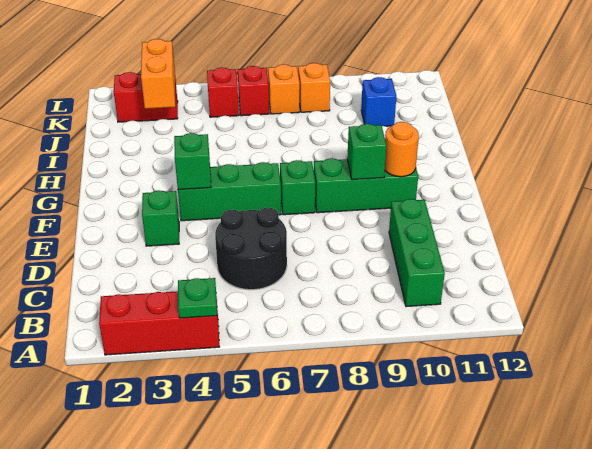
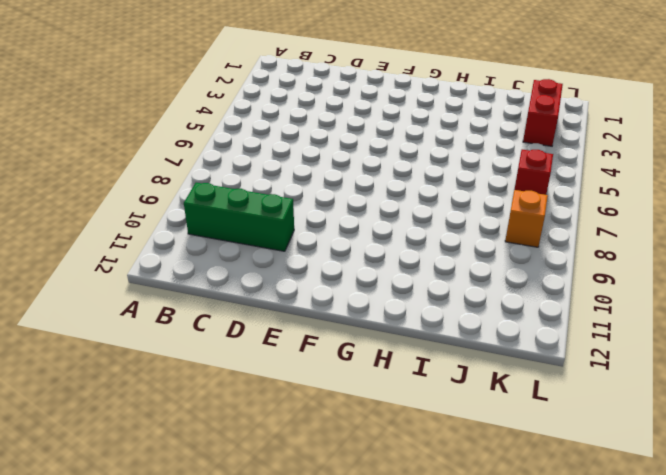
none -> red 1x3 brick [99,291,219,355]
none -> black 2x2 round brick [215,207,287,290]
none -> green 1x1 brick [142,190,179,246]

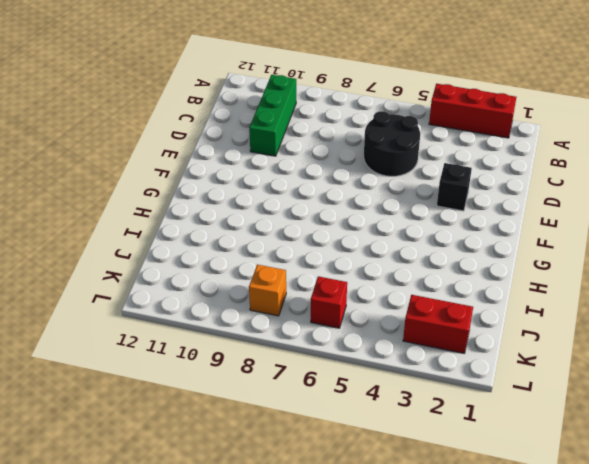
black 1x1 brick [437,163,472,211] -> green 1x1 brick [142,190,179,246]
none -> green 1x3 brick [178,162,281,221]
none -> green 1x1 brick [280,160,315,215]
none -> green 1x3 brick [314,158,418,213]

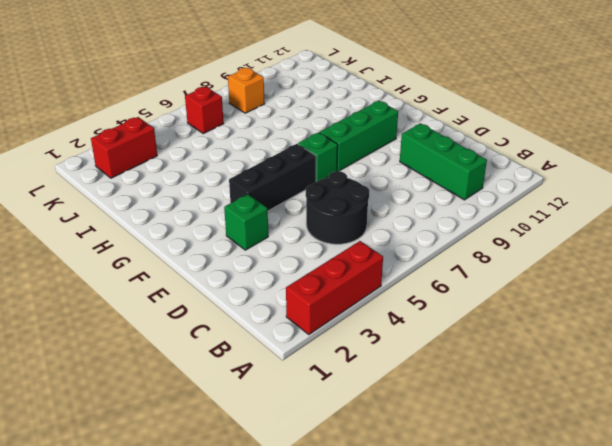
black 1x3 brick [229,144,316,211] -> green 1x3 brick [178,162,281,221]
none -> blue 1x1 brick [361,77,396,126]
none -> red 1x1 brick [207,68,239,117]
none -> orange 1x1 brick [268,64,300,114]

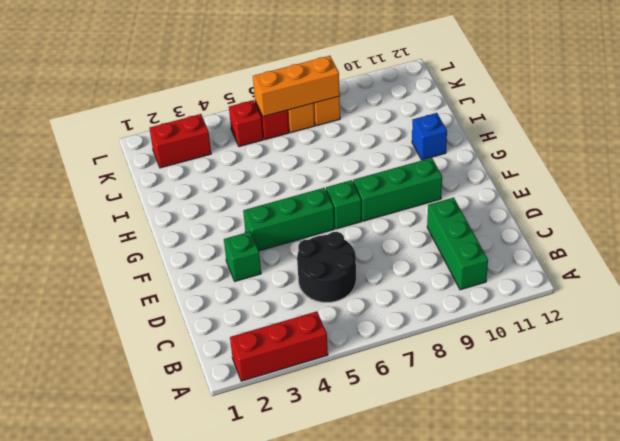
blue 1x1 brick [412,113,447,160] -> blue 1x1 brick moved to [361,77,396,126]
orange 1x3 brick [253,56,340,117] -> none
none -> green 1x1 plate [178,278,217,318]
none -> green 1x1 brick [174,133,211,190]
none -> green 1x1 brick [347,124,386,180]

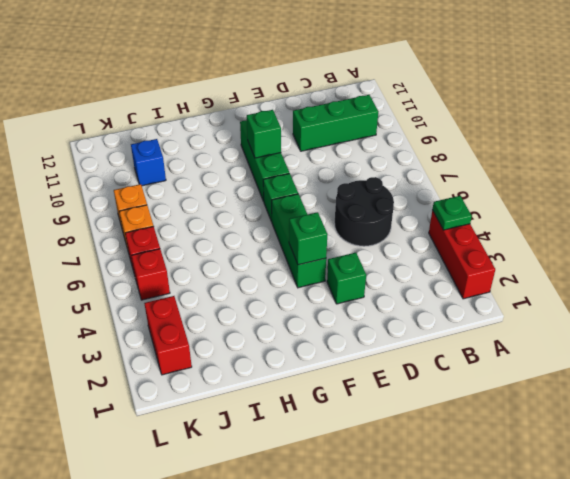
none -> orange 1x1 round brick [385,122,419,177]
none -> orange 1x2 brick [141,39,175,109]

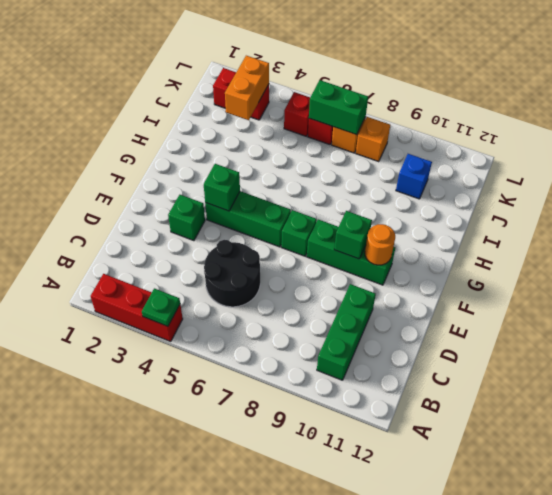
green 1x2 brick [309,80,368,135] -> none

